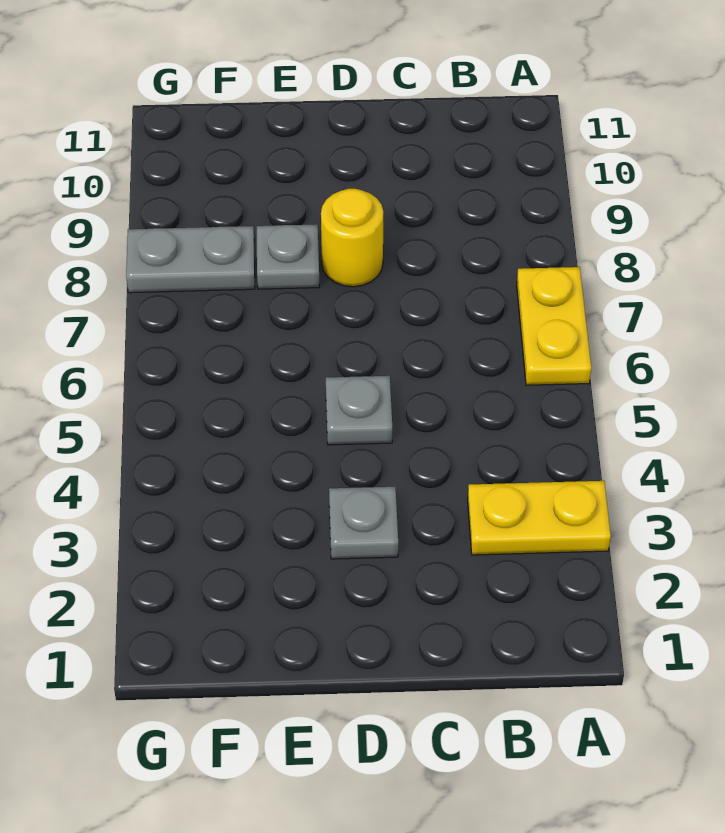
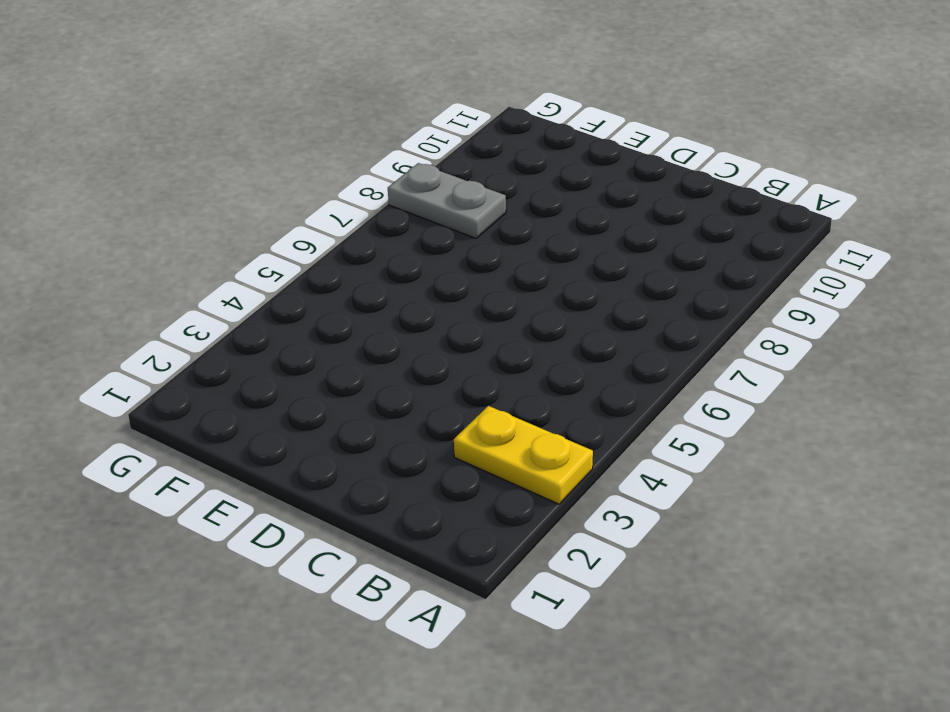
none -> yellow 1x2 plate [517,267,591,385]
none -> grey 1x1 plate [329,487,398,559]

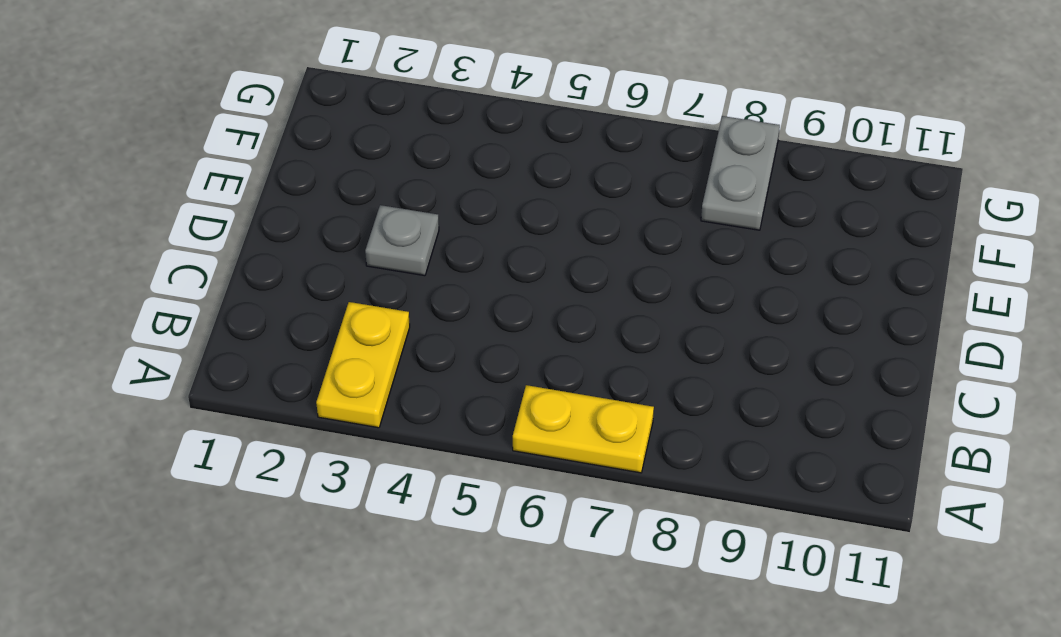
none -> grey 1x1 plate [326,376,392,445]
none -> yellow 1x1 round brick [321,189,383,287]

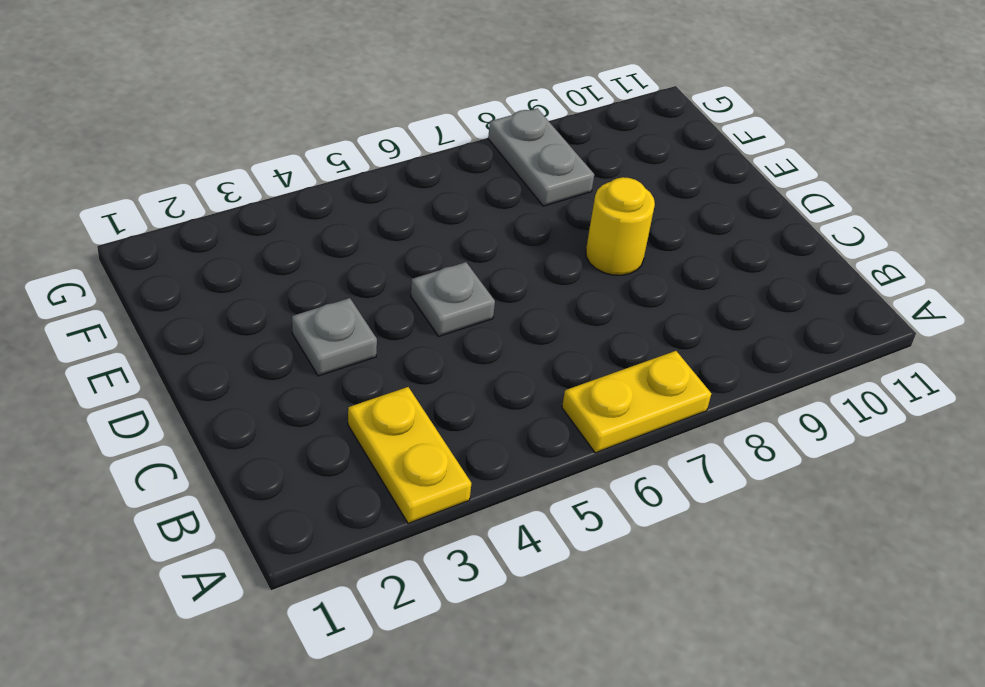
none -> grey 1x1 plate [257,224,319,289]

